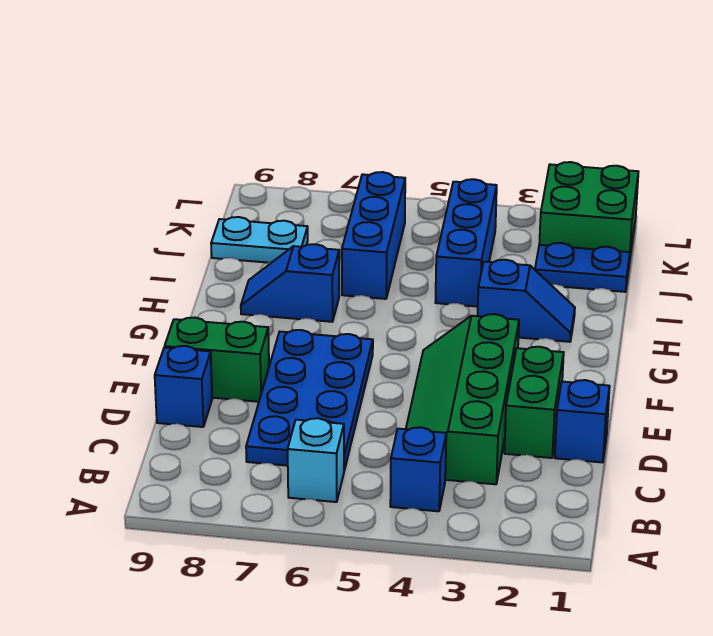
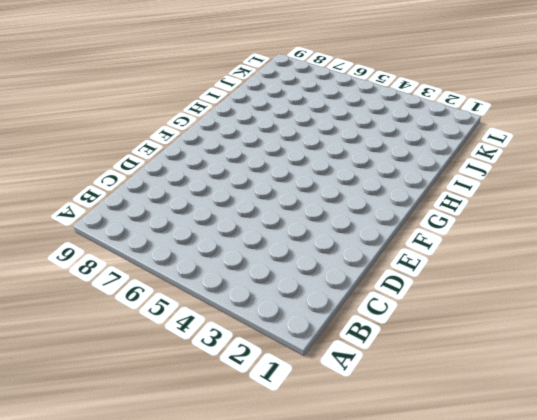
none -> blue 1x1 brick [390,427,446,511]
none -> cyan 1x1 brick [288,418,344,502]
none -> green 2x4 slope [406,314,519,484]

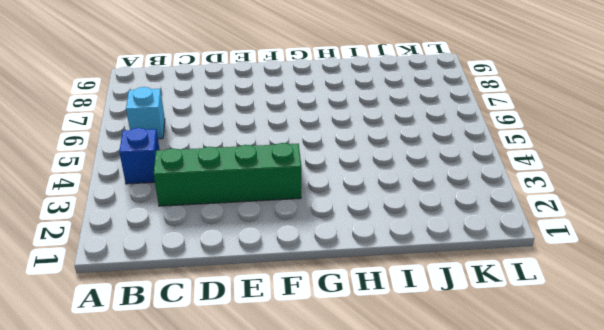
none -> blue 2x4 plate [246,330,373,470]
none -> blue 1x1 brick [555,380,610,463]
none -> green 1x2 brick [504,347,564,458]

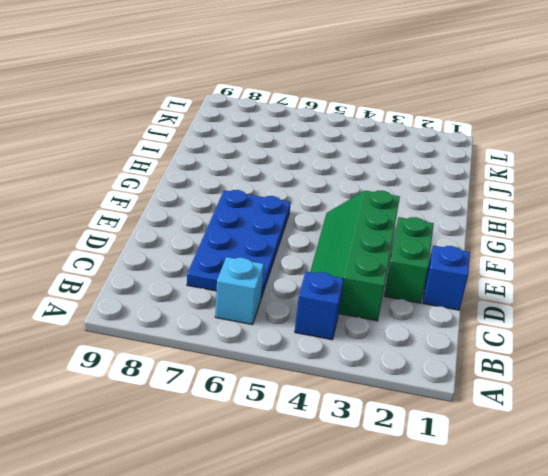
none -> blue 1x1 brick [155,346,212,427]
none -> green 1x2 brick [165,317,269,402]
none -> blue 1x2 slope [478,260,575,342]

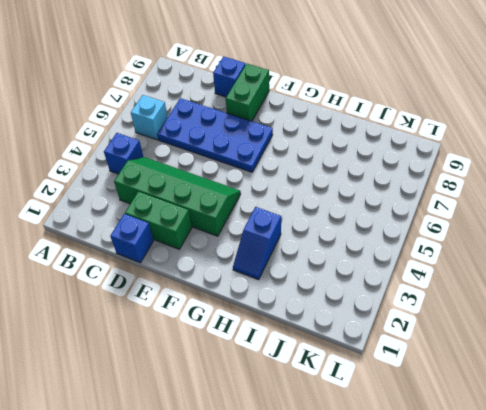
none -> blue 1x2 slope [241,244,339,322]
none -> blue 1x3 brick [435,179,497,307]
none -> blue 1x3 brick [342,172,405,299]

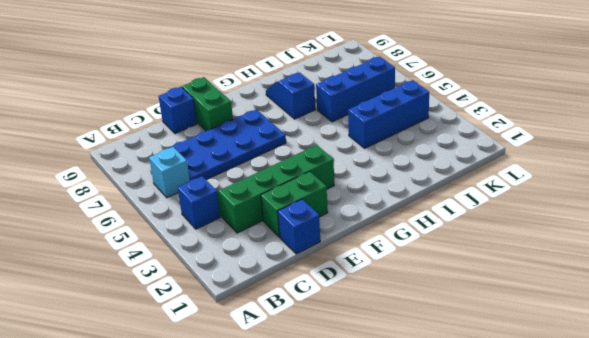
none -> blue 1x2 slope [478,260,575,342]
none -> blue 1x2 plate [535,243,630,292]
none -> cyan 1x2 plate [211,217,308,263]

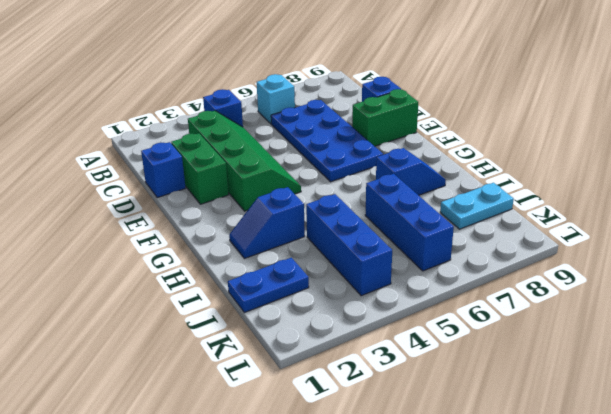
none -> green 2x2 brick [539,162,638,263]

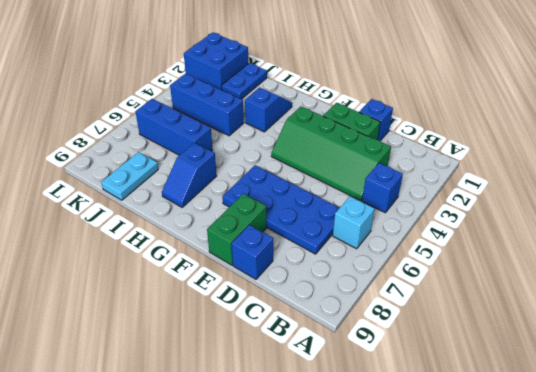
blue 2x2 brick [184,32,248,90] -> green 2x2 brick [539,162,638,263]

